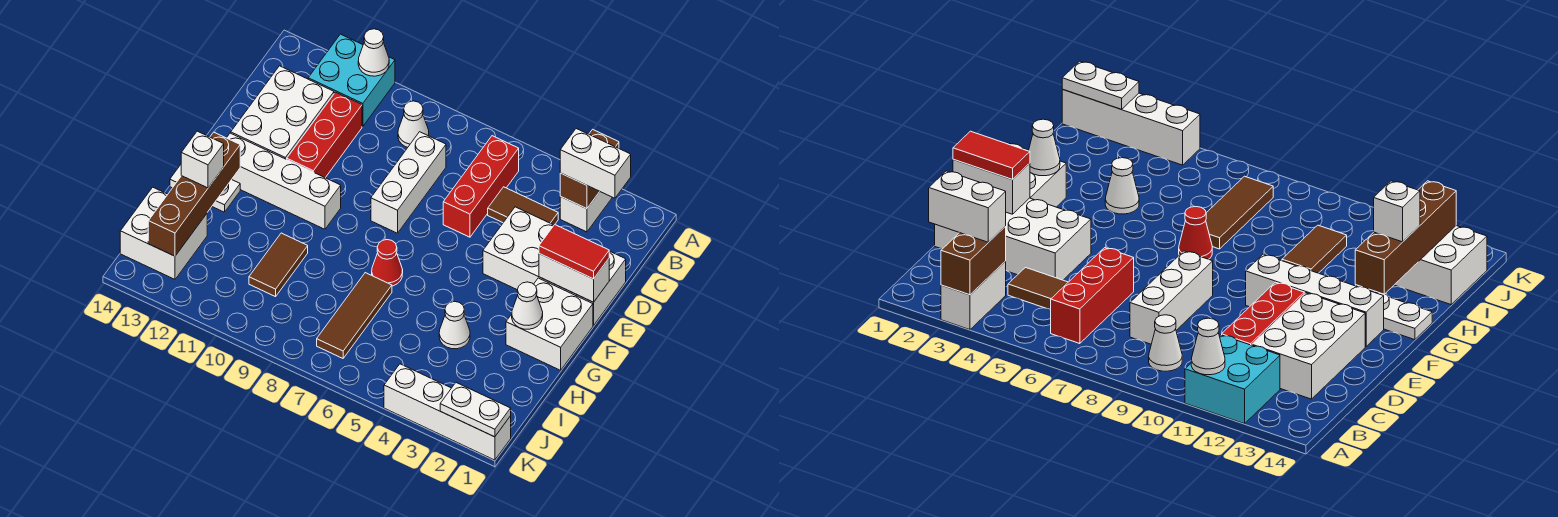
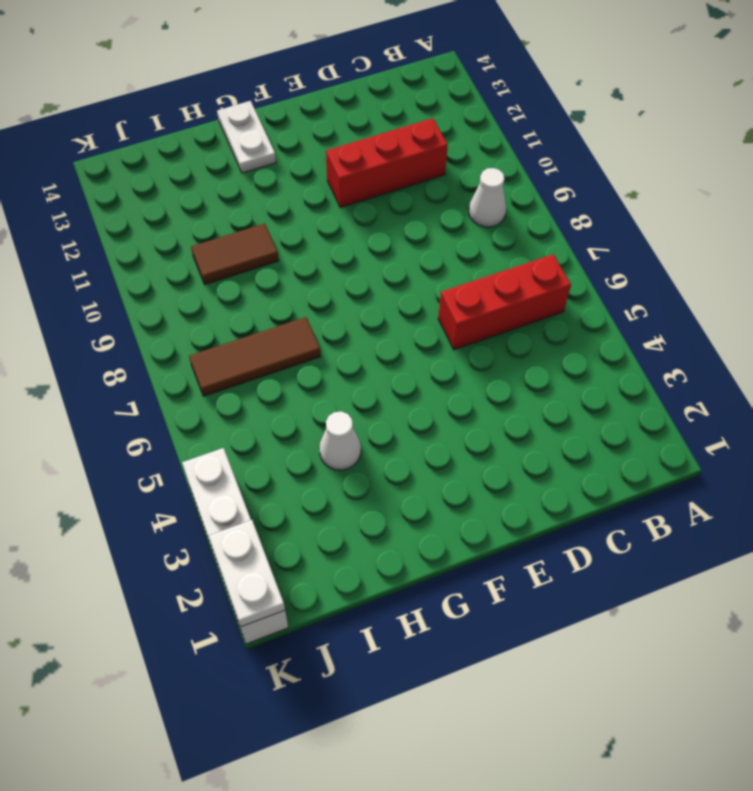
none -> white 1x2 brick [560,192,612,232]
none -> cyan 2x2 brick [308,34,395,127]
none -> brown 1x2 tile [488,187,558,225]

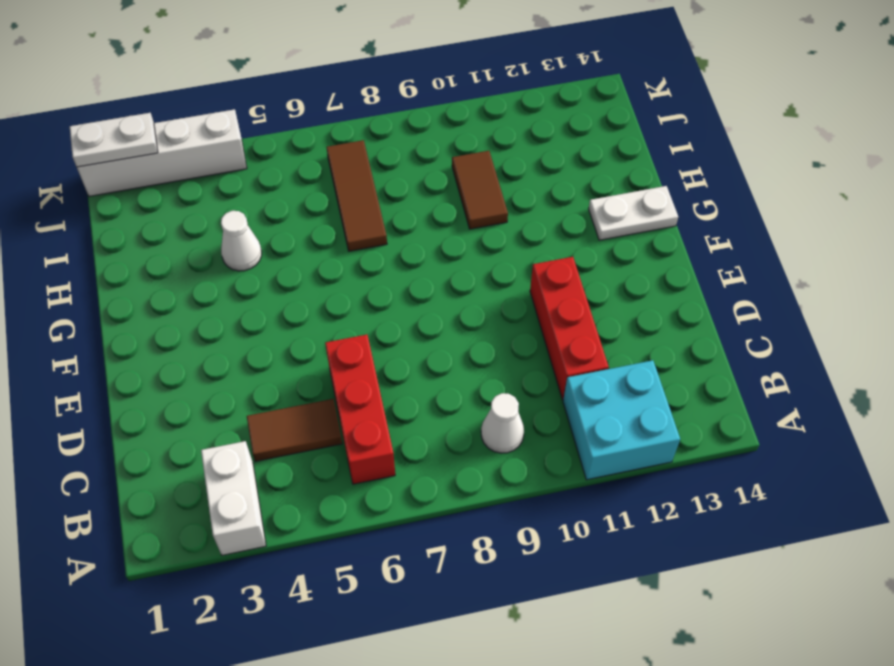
none -> white 1x3 brick [371,132,446,233]
none -> white 2x3 brick [231,66,334,159]
none -> white 2x4 brick [483,207,626,326]

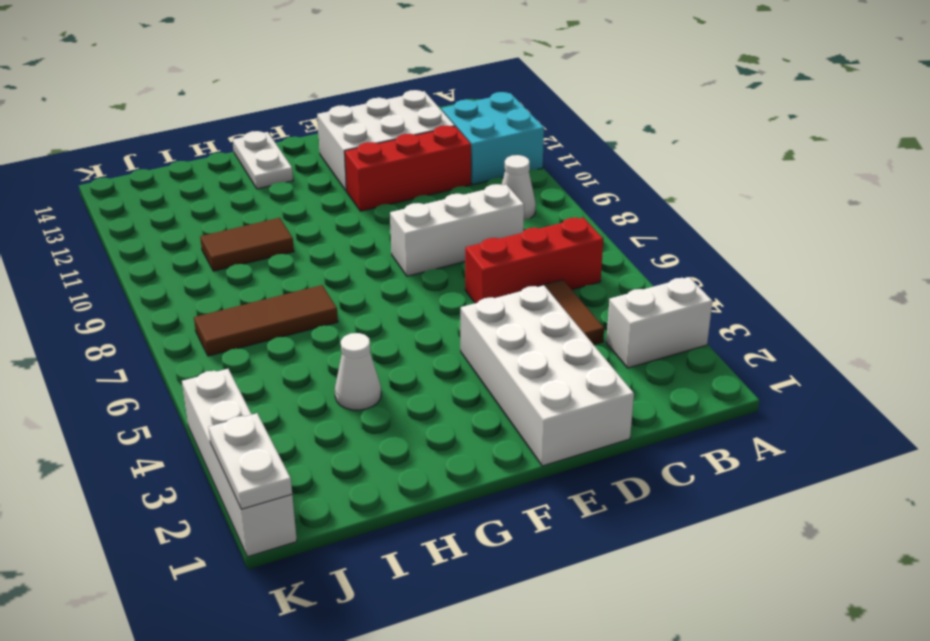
none -> white 2x2 brick [506,278,593,370]
none -> white 1x4 brick [227,133,341,229]
none -> red 1x1 cone [372,240,403,286]

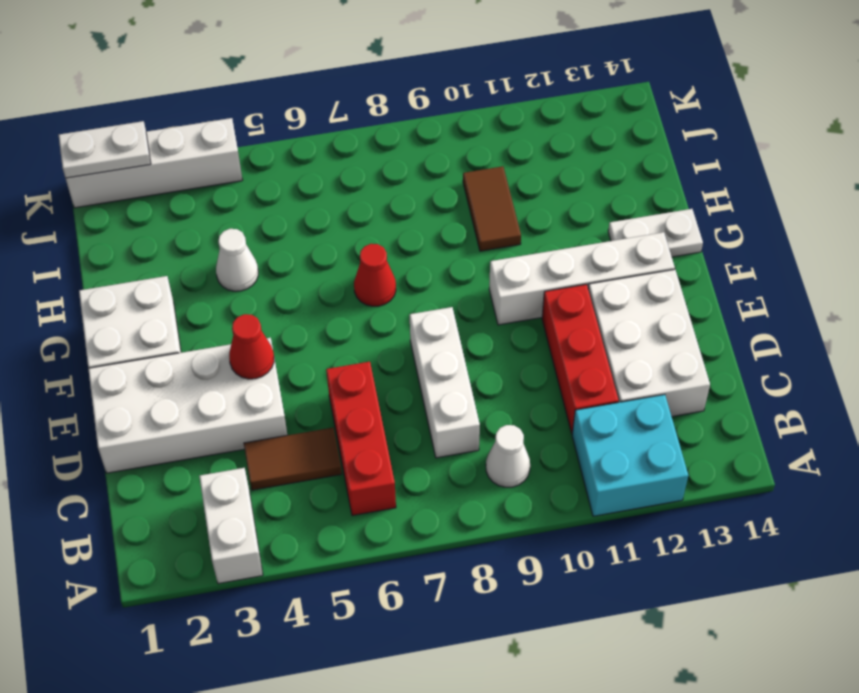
red 1x1 cone [229,314,274,379] -> none
none -> brown 1x3 tile [317,273,392,358]
none -> white 2x2 brick [120,187,207,279]
none -> brown 1x2 brick [560,129,619,209]

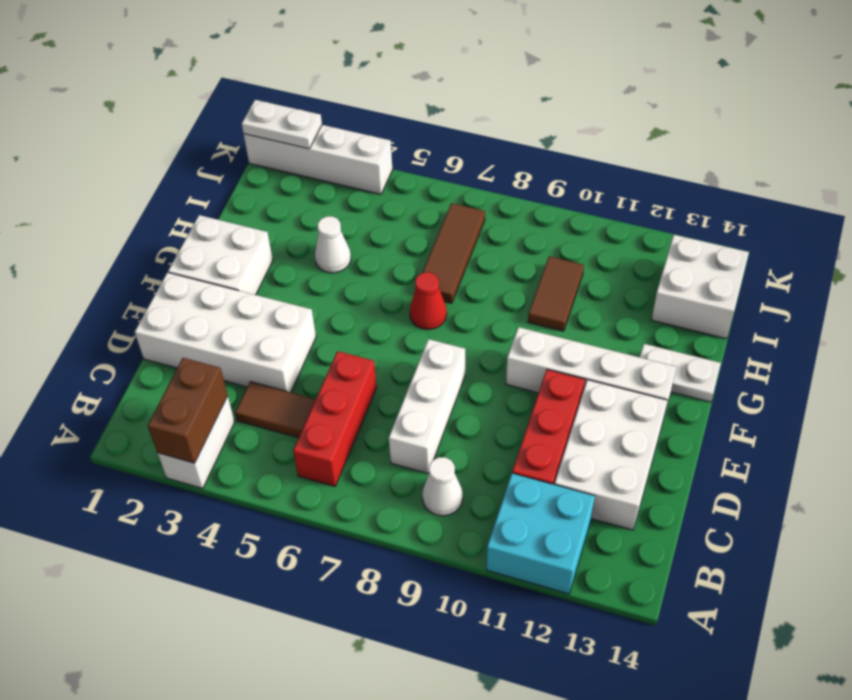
none -> white 1x1 cone [358,29,389,76]
none -> white 1x2 brick [539,254,609,302]
none -> white 1x1 cone [512,282,543,329]

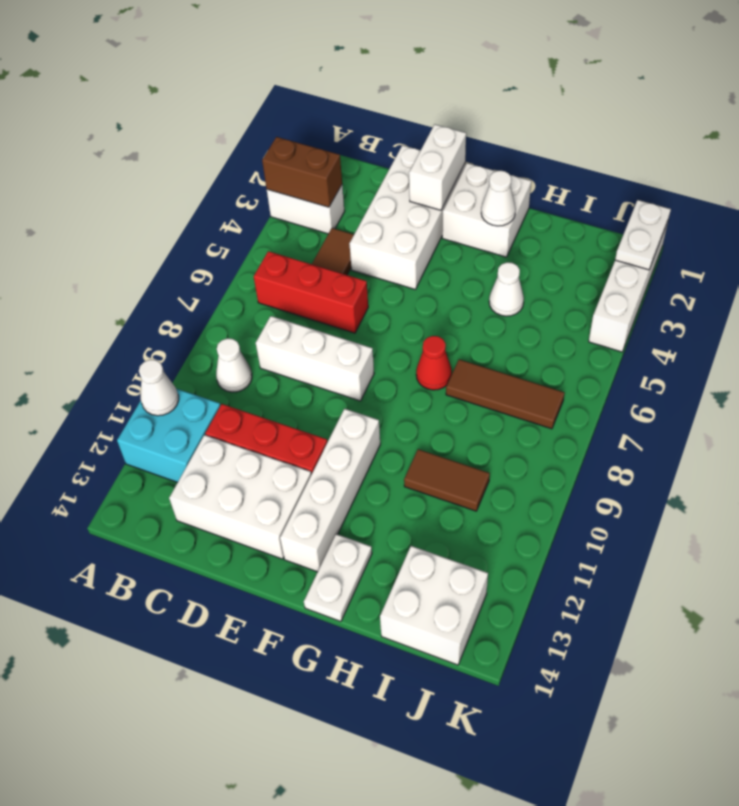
none -> brown 1x4 brick [148,132,240,256]
none -> white 1x2 brick [560,129,631,198]
none -> red 1x2 tile [539,225,609,279]

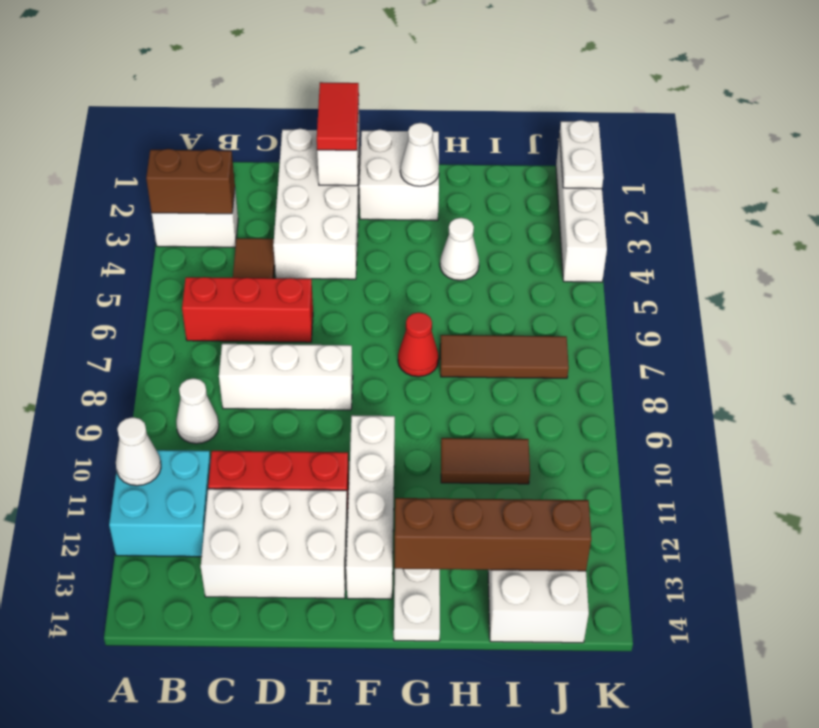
none -> white 1x2 brick [560,129,631,198]
none -> white 1x1 brick [181,131,224,188]

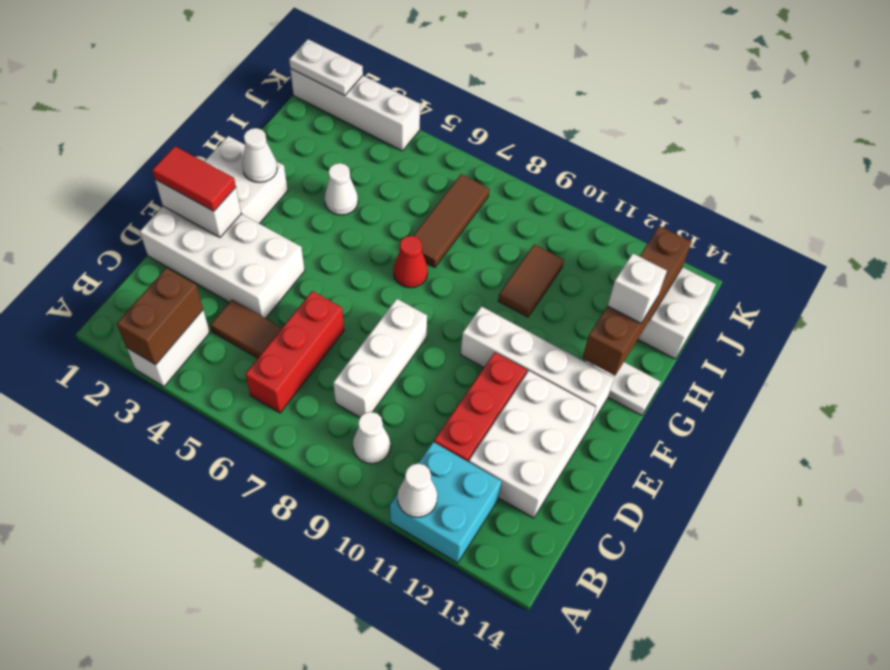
none -> white 1x2 brick [560,129,631,198]

